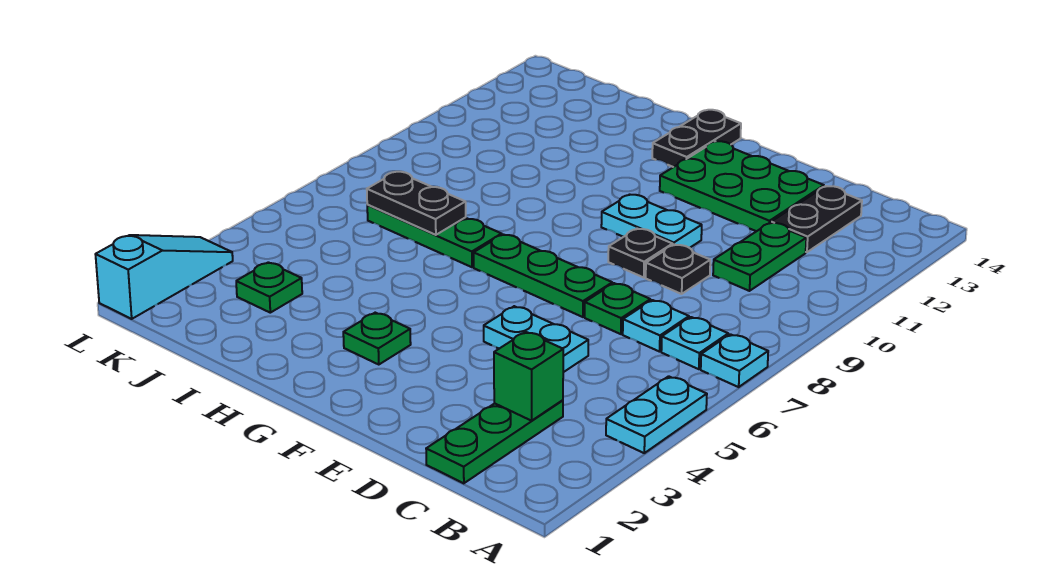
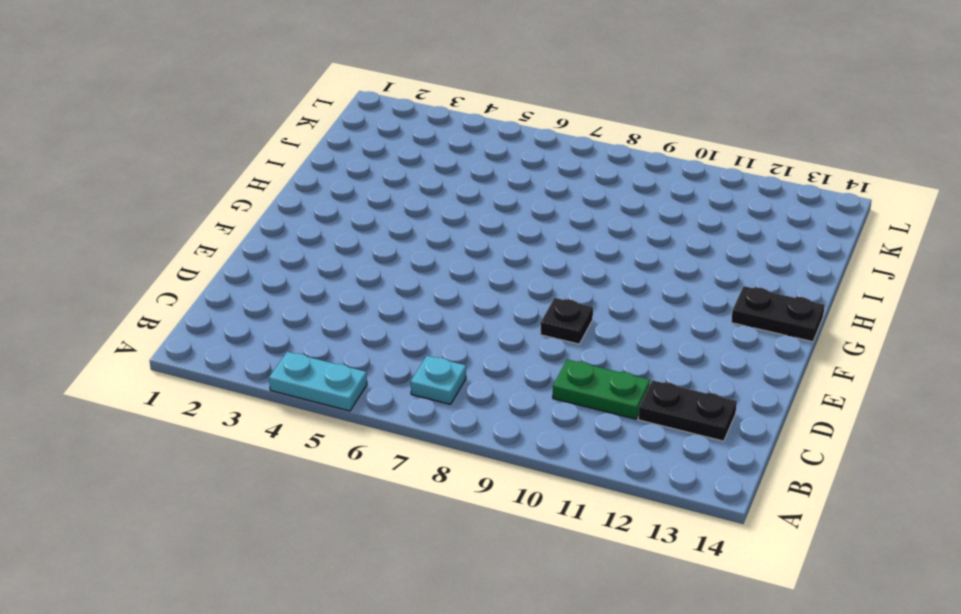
none -> cyan 1x1 plate [701,334,768,387]
none -> green 1x3 plate [426,400,563,483]
none -> cyan 1x1 plate [623,300,689,352]

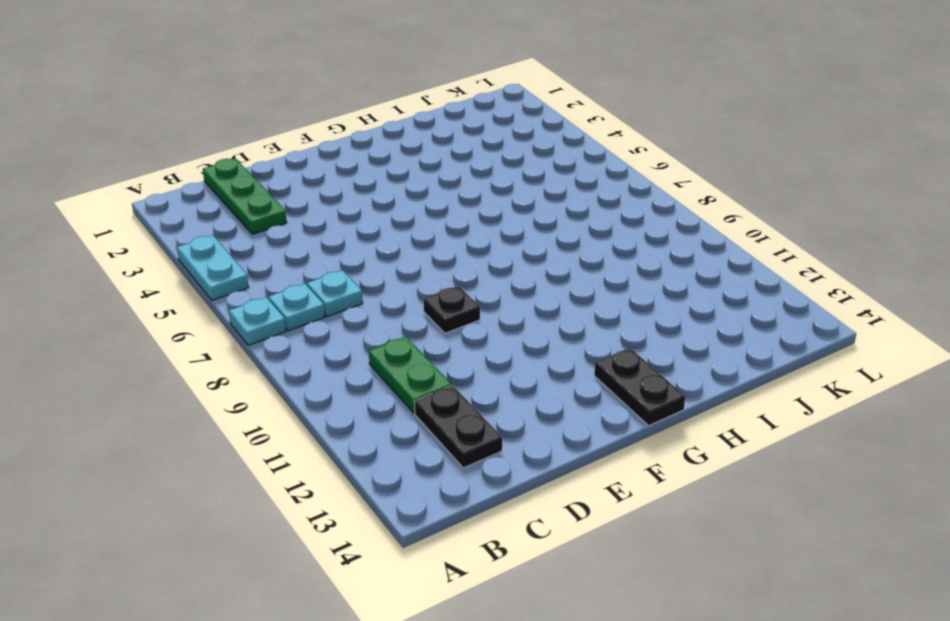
none -> cyan 1x2 plate [484,306,588,372]
none -> green 1x1 plate [585,283,650,334]
none -> black 1x1 plate [646,244,710,294]

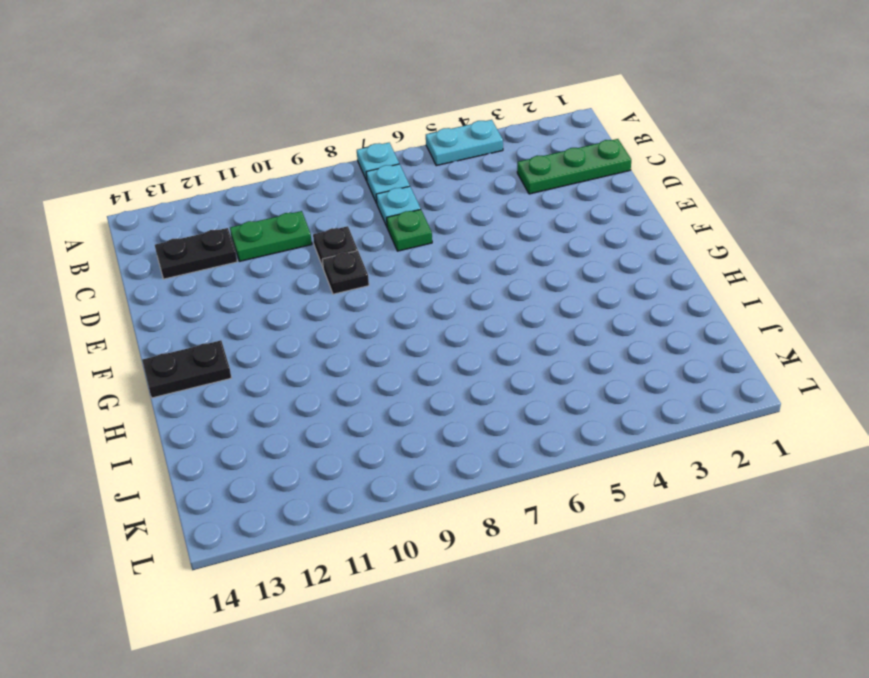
none -> cyan 1x2 plate [484,306,588,372]
none -> green 2x3 plate [660,141,824,231]
none -> green 1x3 plate [474,234,612,317]

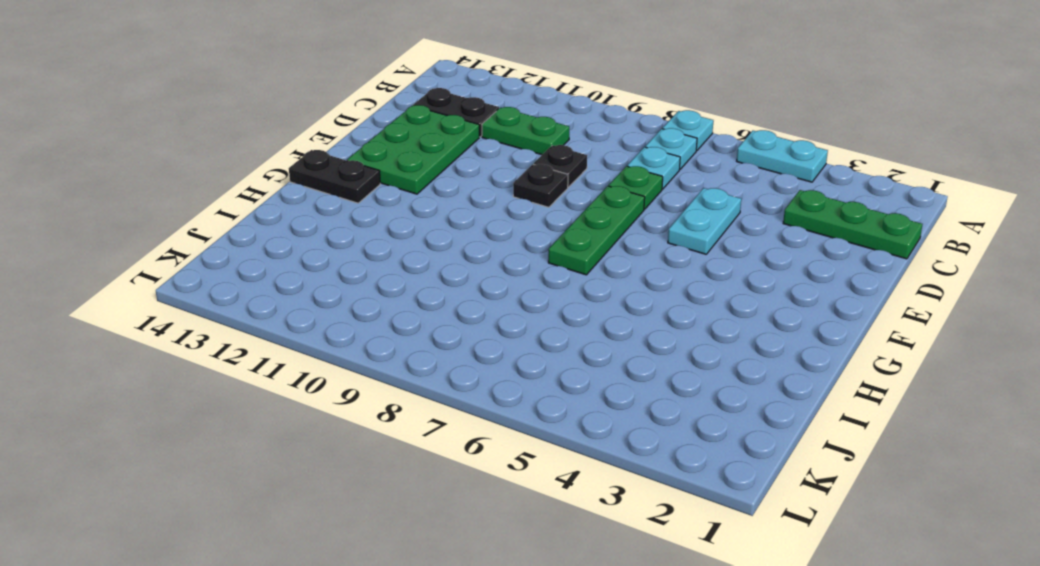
none -> cyan 1x2 plate [601,194,702,248]
none -> green 1x1 plate [343,313,411,365]
none -> green 1x3 plate [367,205,502,267]

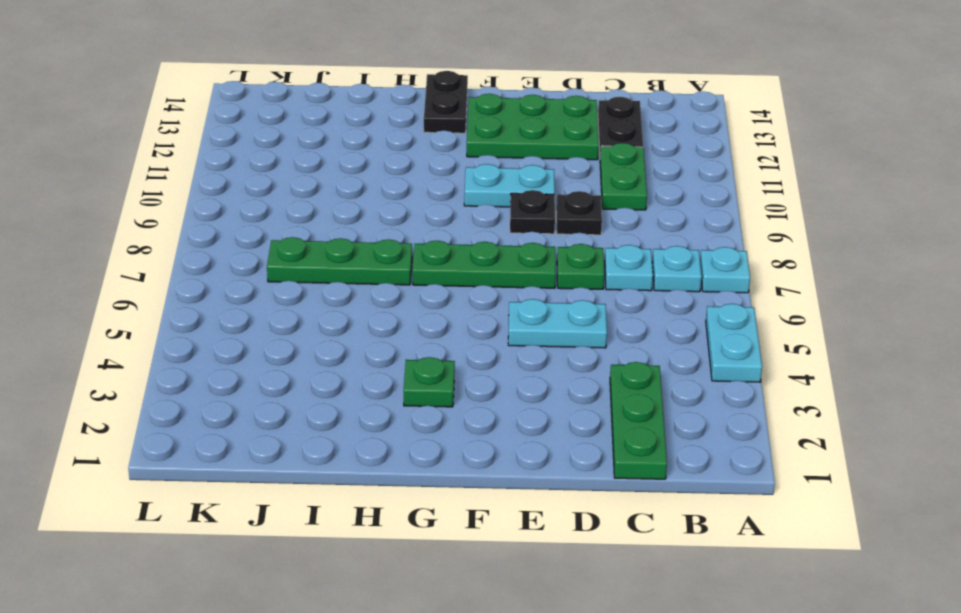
none -> green 1x1 plate [236,262,302,313]
none -> cyan 1x3 slope [95,235,233,319]
none -> green 1x1 brick [494,332,563,421]

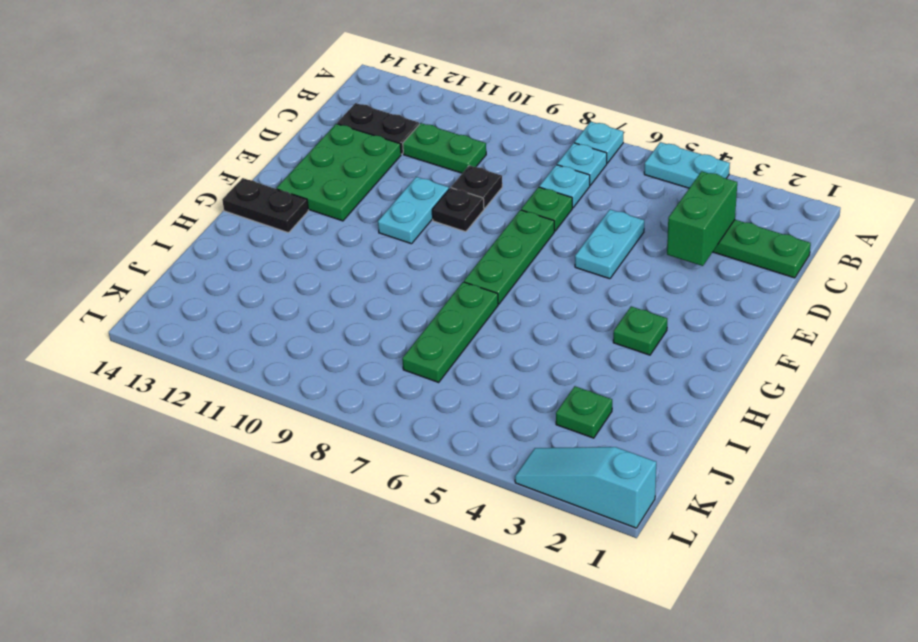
green 1x2 brick [667,171,737,266] -> green 1x1 brick [494,332,563,421]
none -> black 1x2 plate [367,172,466,235]

